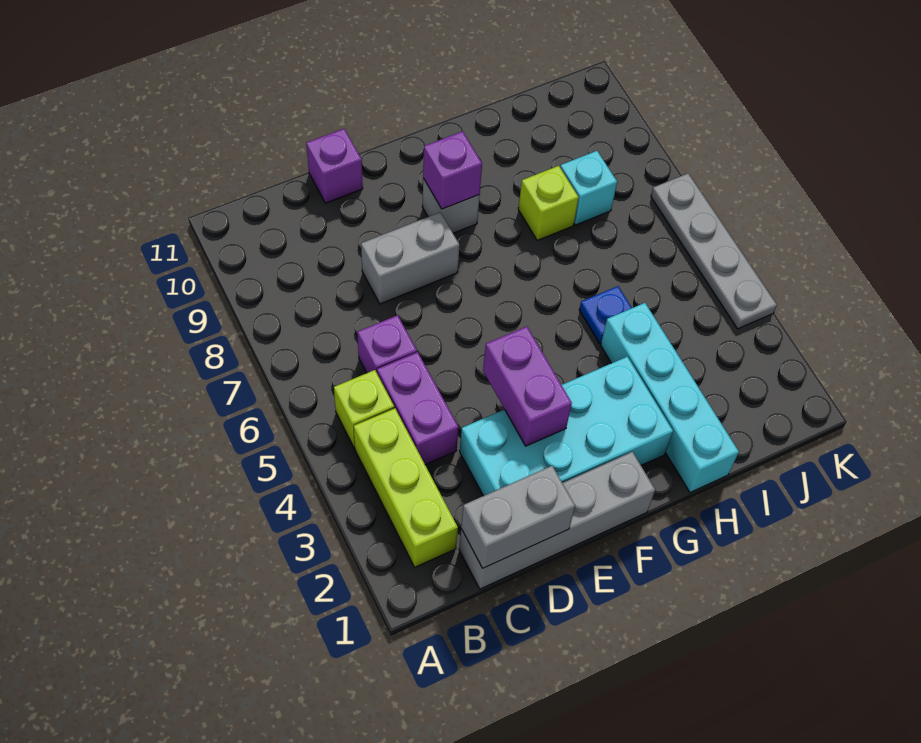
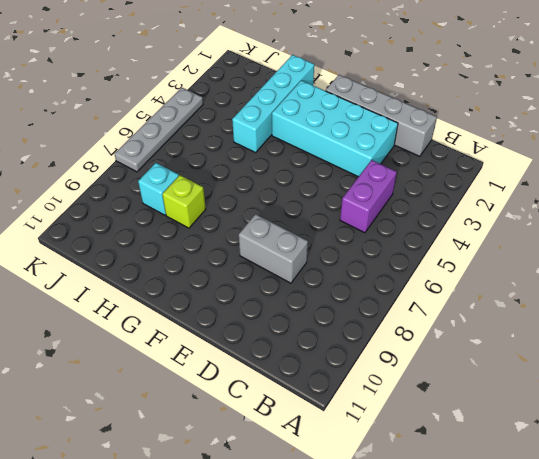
none -> lime 1x3 brick [354,408,458,567]
none -> lime 1x1 brick [334,370,394,448]
none -> purple 1x1 brick [357,315,417,373]

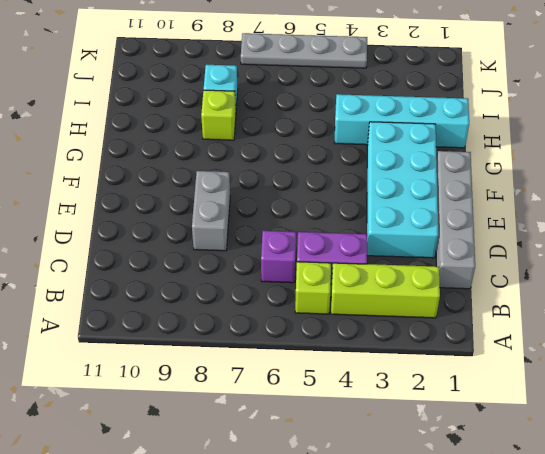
none -> purple 1x1 brick [306,129,363,203]
none -> grey 1x1 brick [422,178,480,233]
none -> blue 1x1 plate [579,286,632,343]

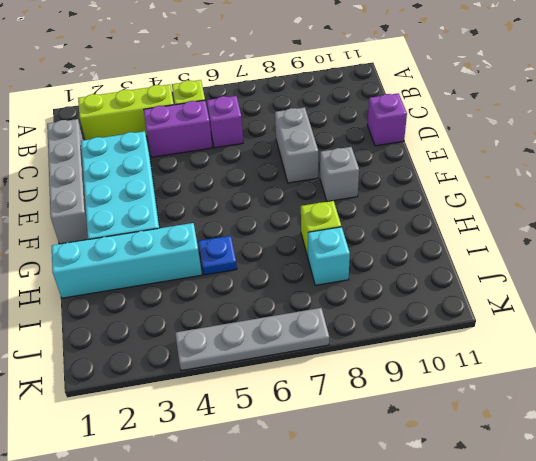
none -> grey 1x2 brick [461,466,575,568]
none -> purple 1x2 brick [483,327,572,446]
none -> purple 1x1 brick [423,131,482,209]

